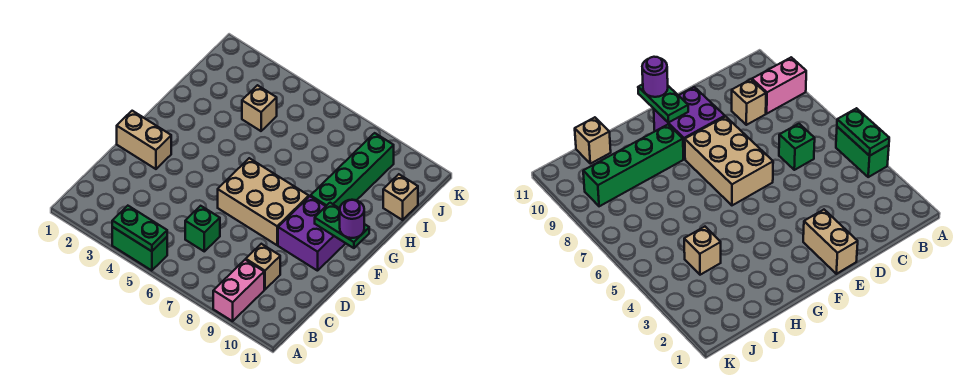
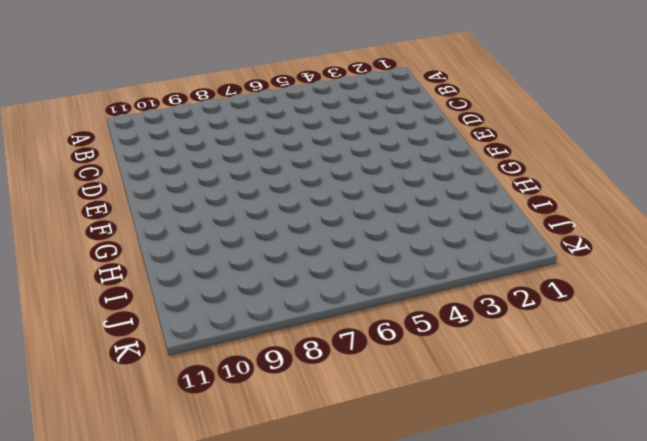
none -> green 1x2 brick [112,227,167,271]
none -> pink 1x2 brick [213,260,264,321]
none -> green 1x1 brick [185,206,220,251]

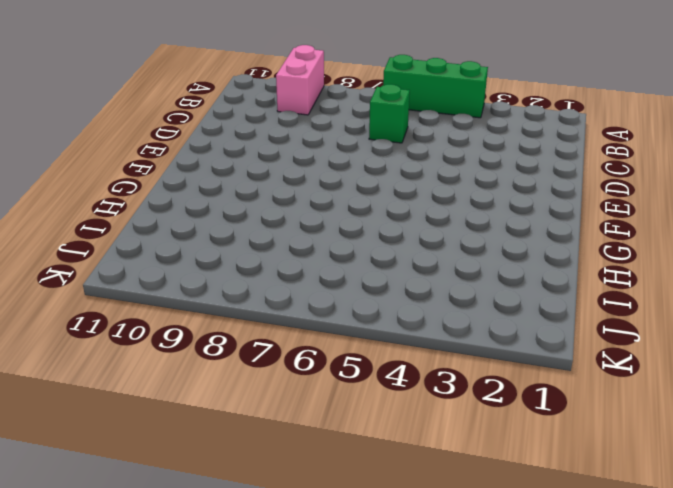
green 1x3 brick [383,55,488,118] -> green 1x2 brick [112,227,167,271]
none -> tan 1x1 brick [246,244,280,290]
none -> tan 1x2 brick [117,111,171,169]
none -> tan 2x3 brick [218,158,309,245]

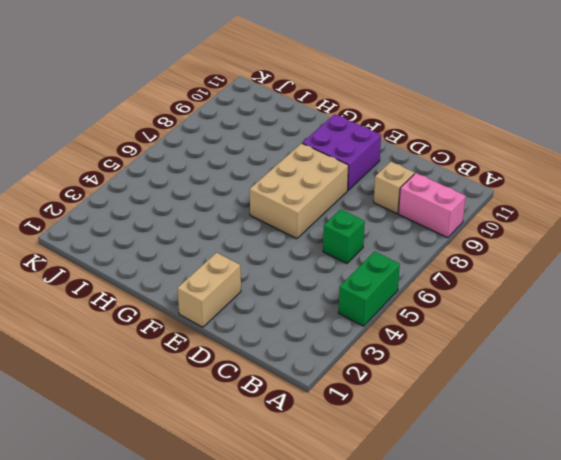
none -> green 1x4 brick [311,133,394,208]
none -> tan 1x1 brick [242,85,277,131]
none -> tan 1x1 brick [383,174,418,220]

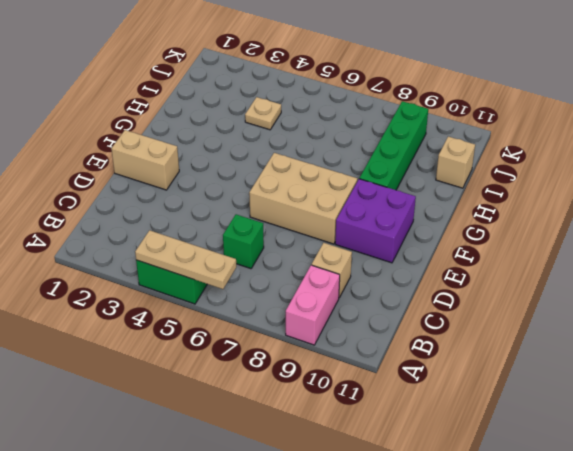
tan 1x3 plate [135,230,236,289] -> green 1x2 plate [112,206,167,251]
tan 1x1 plate [245,97,281,130] -> tan 1x1 brick [242,85,277,131]
none -> green 1x2 plate [315,203,369,248]
none -> purple 1x1 round brick [340,200,364,238]

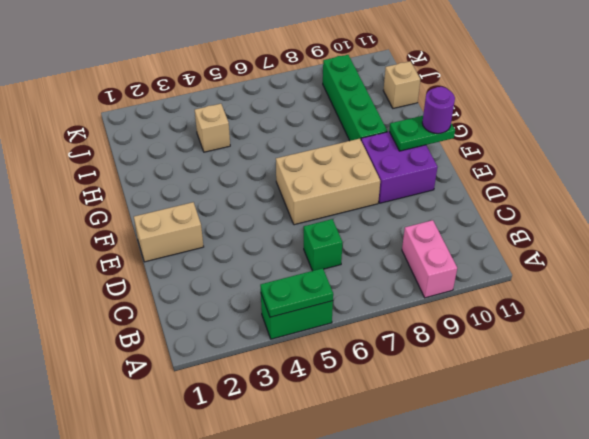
none -> tan 1x1 brick [246,244,280,290]

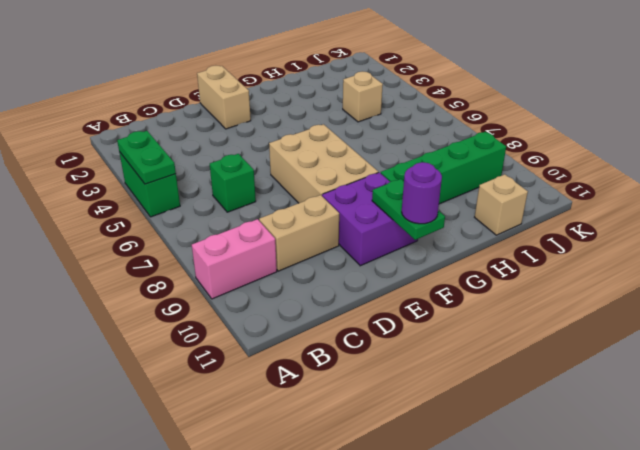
tan 1x2 brick [259,195,339,271] -> tan 1x1 brick [246,244,280,290]

